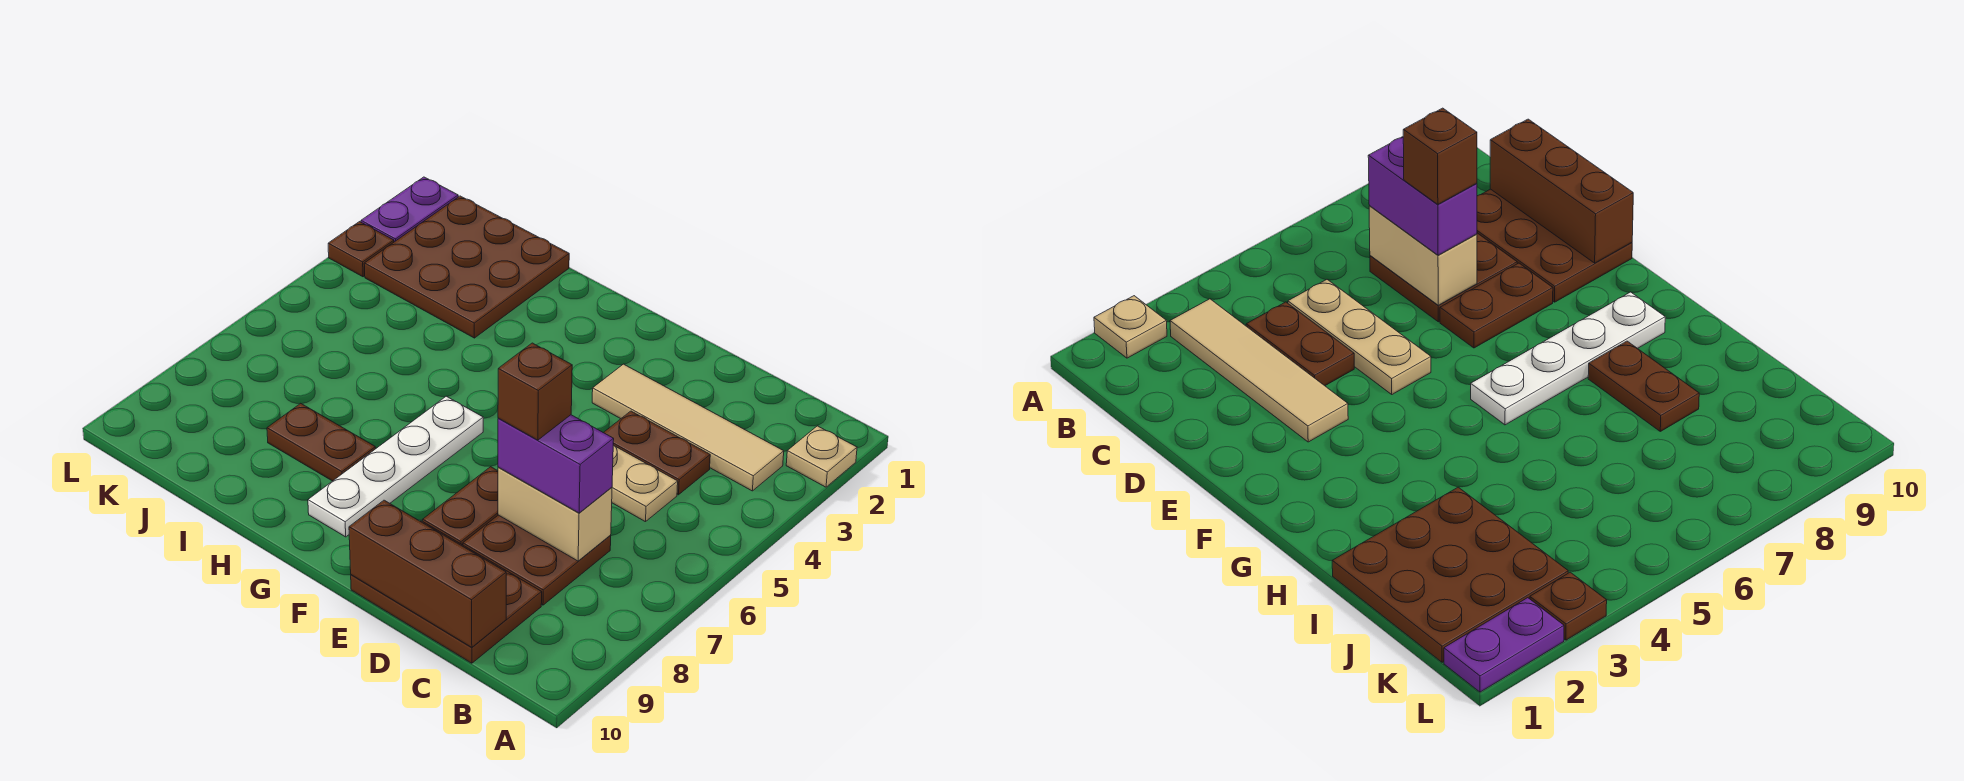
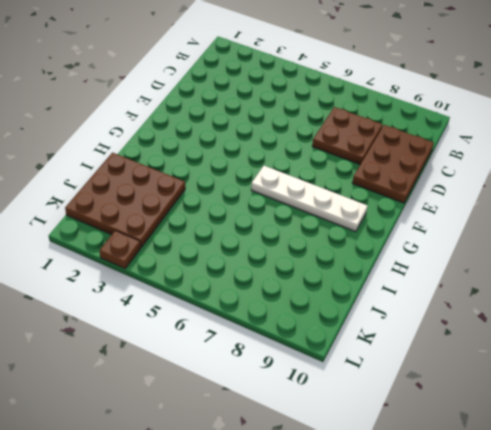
none -> tan 1x1 plate [786,426,857,487]
none -> tan 1x4 tile [592,364,784,491]
none -> brown 1x2 plate [604,411,710,495]

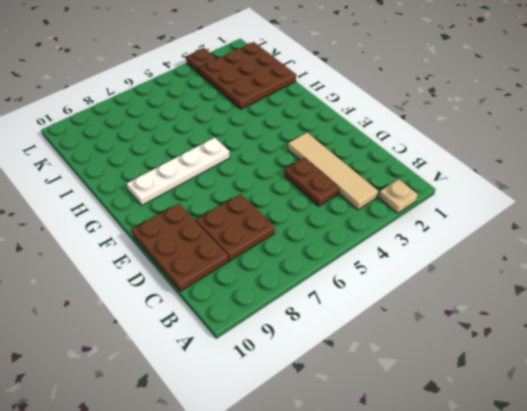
none -> tan 1x3 plate [612,445,678,522]
none -> brown 1x2 plate [423,467,498,545]
none -> brown 1x2 plate [267,403,376,481]

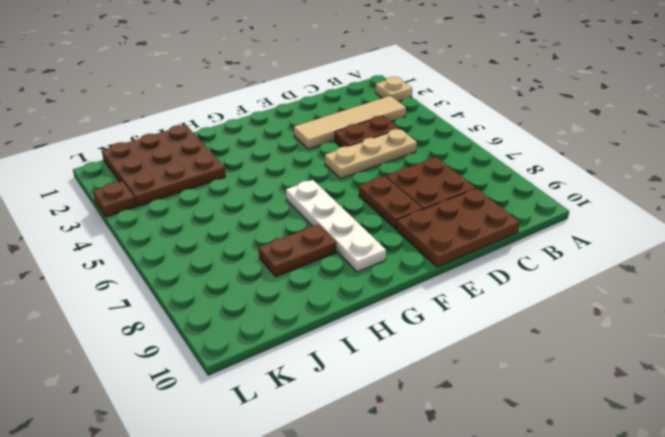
none -> purple 1x2 plate [361,177,458,242]
none -> tan 1x2 brick [498,467,612,561]
none -> brown 1x3 brick [349,500,506,647]

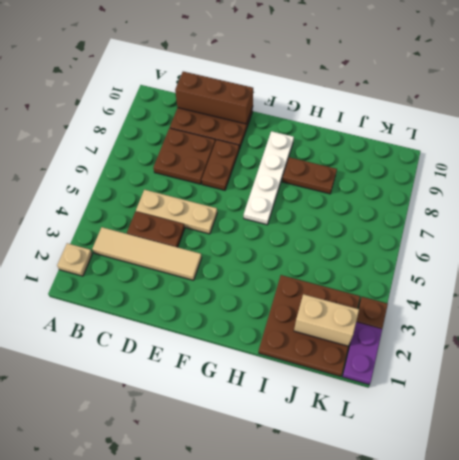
tan 1x2 brick [294,294,359,346] -> tan 1x2 brick moved to [498,467,612,561]
none -> purple 1x2 brick [498,415,614,513]
none -> brown 1x1 brick [498,343,572,440]

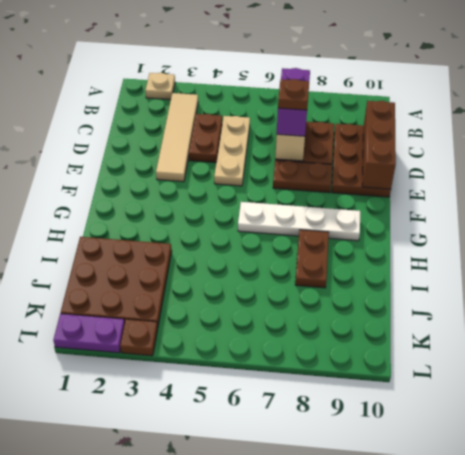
brown 1x1 plate [278,79,309,110] -> brown 1x1 brick [498,343,572,440]

